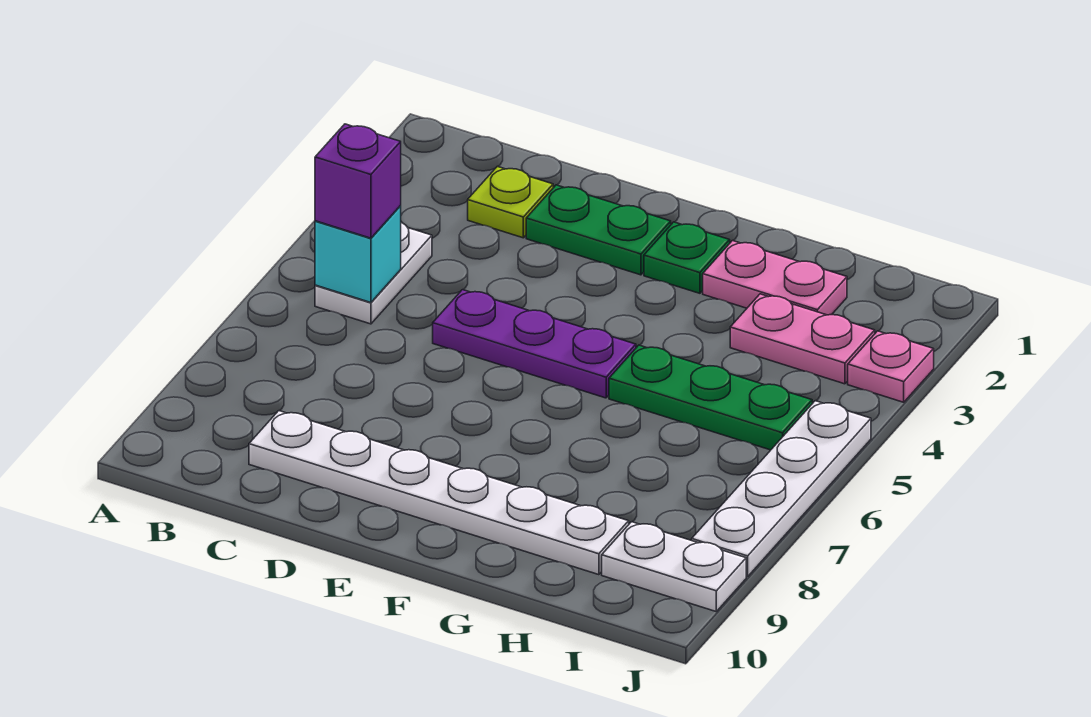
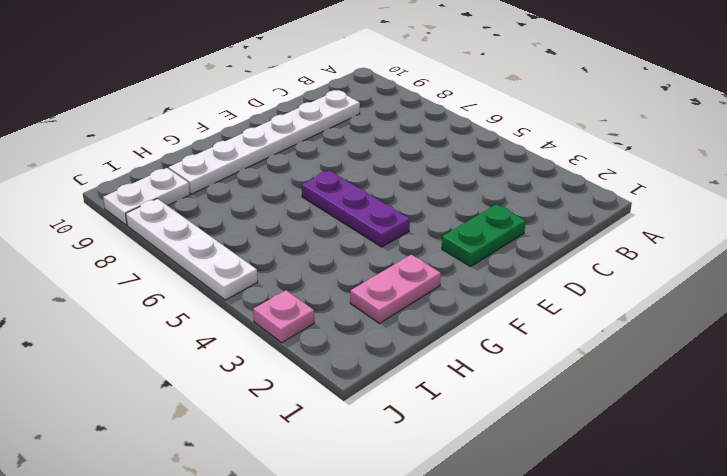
purple 1x3 plate [302,171,410,247] -> purple 1x3 plate turned to [433,290,636,398]
none -> white 1x2 plate [315,222,432,324]
none -> lime 1x1 plate [468,166,553,238]
none -> green 1x1 plate [644,222,730,293]

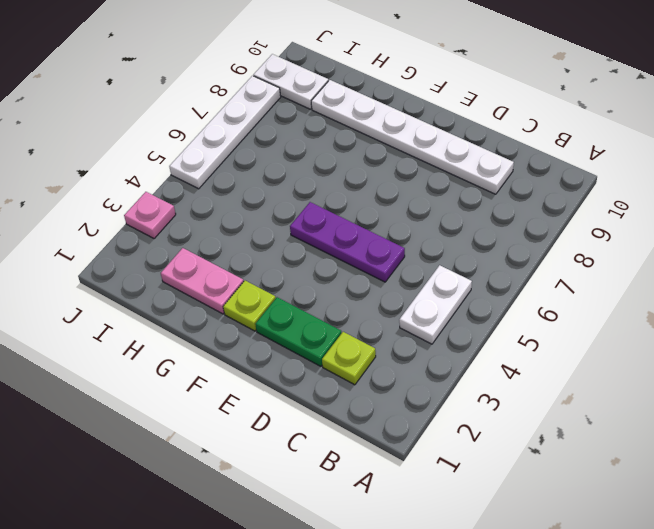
lime 1x1 plate [223,281,276,331] -> green 1x1 plate [644,222,730,293]
none -> green 1x3 plate [609,345,812,450]
none -> pink 1x2 plate [730,294,875,384]
none -> cyan 1x1 brick [315,206,401,302]

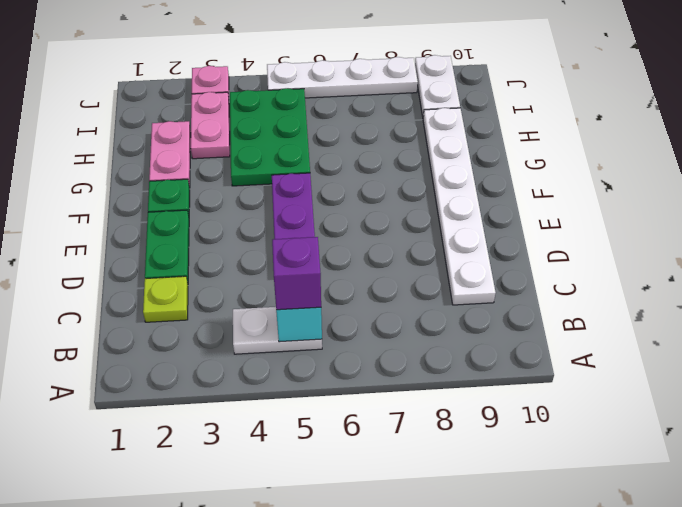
green 2x3 plate [230,88,310,186] -> green 1x3 plate [609,345,812,450]

